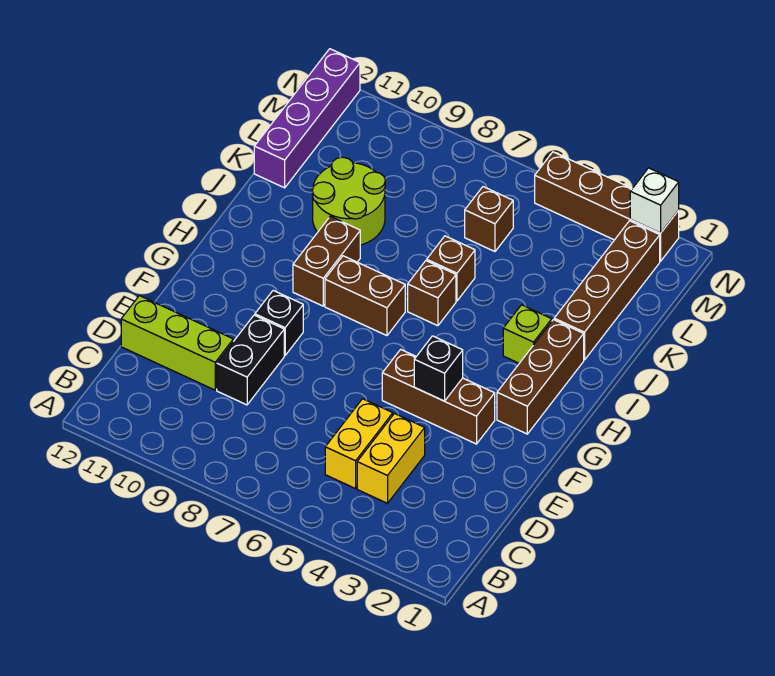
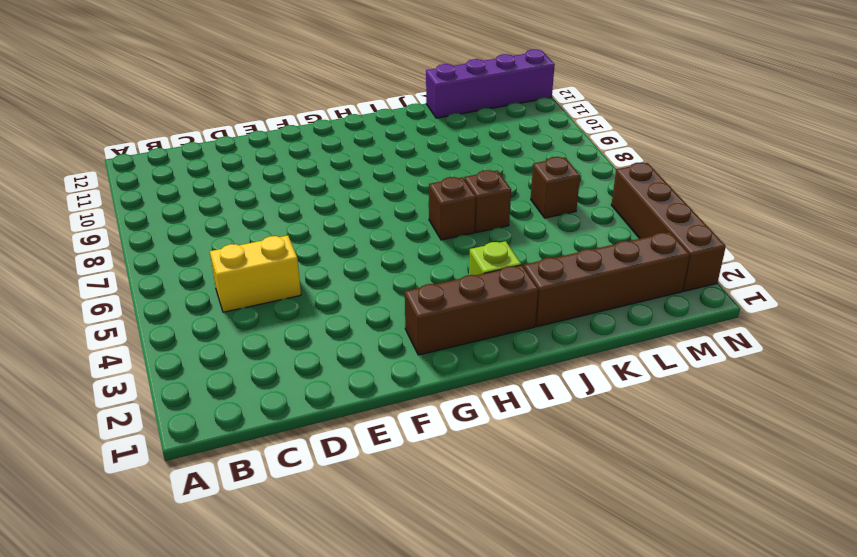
none -> yellow 1x2 brick [357,414,425,503]
none -> black 1x2 brick [217,315,284,405]
none -> lime 1x3 brick [121,296,233,390]

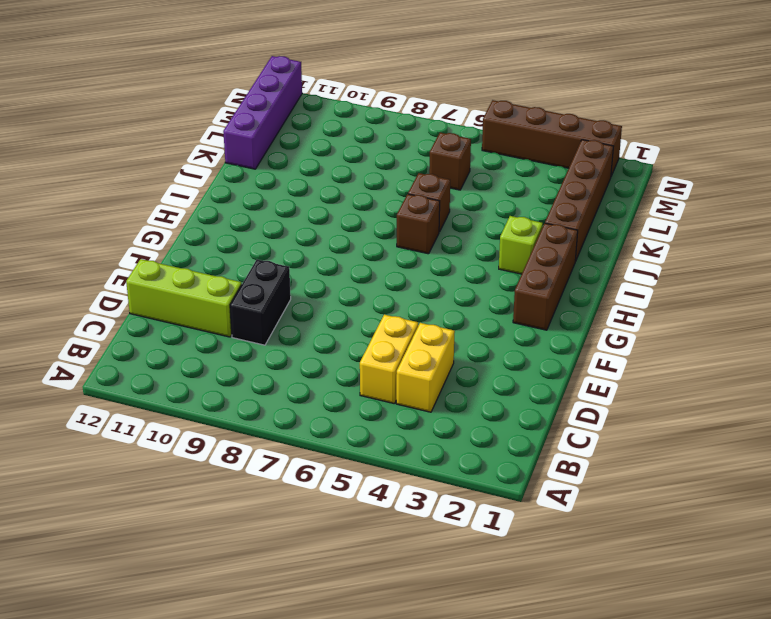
none -> brown 1x3 brick [382,349,495,444]
none -> black 1x1 brick [255,291,303,355]
none -> brown 1x2 brick [325,256,405,336]

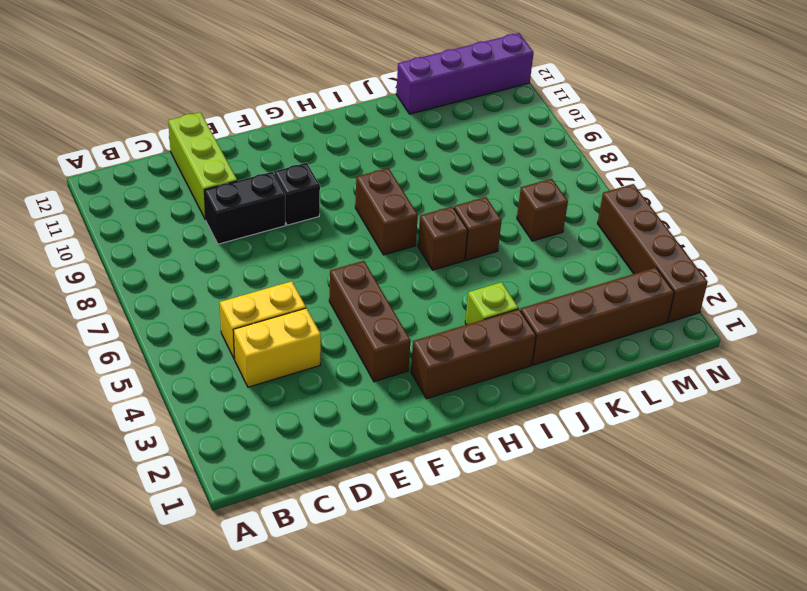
none -> brown 1x2 brick [293,216,360,306]
none -> lime 2x2 round brick [312,157,385,245]
none -> black 1x1 brick [414,336,463,401]

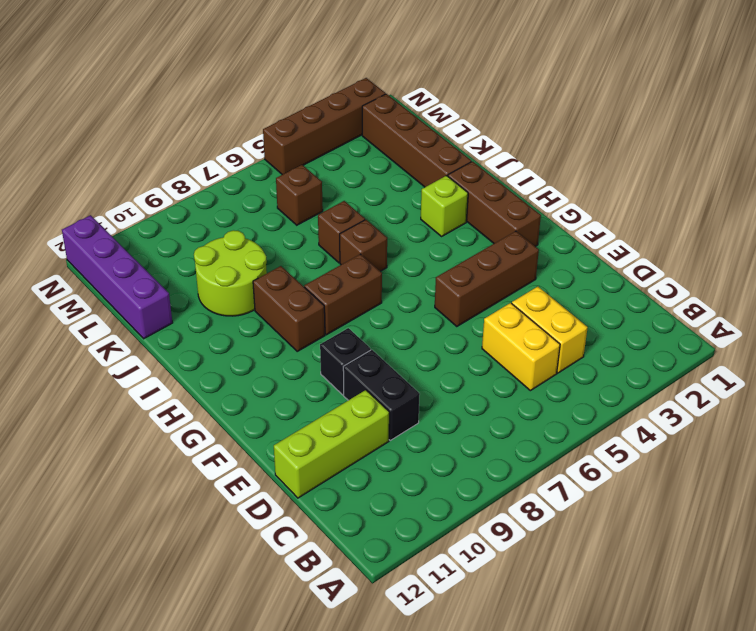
none -> black 1x1 brick [414,336,463,401]
none -> white 1x1 brick [630,168,679,233]

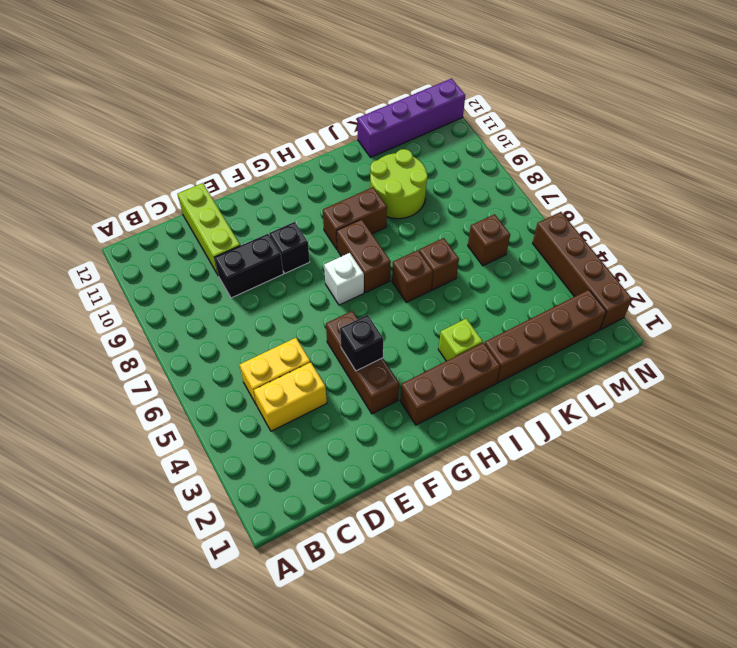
white 1x1 brick [324,253,364,305] -> white 1x1 brick moved to [630,168,679,233]

